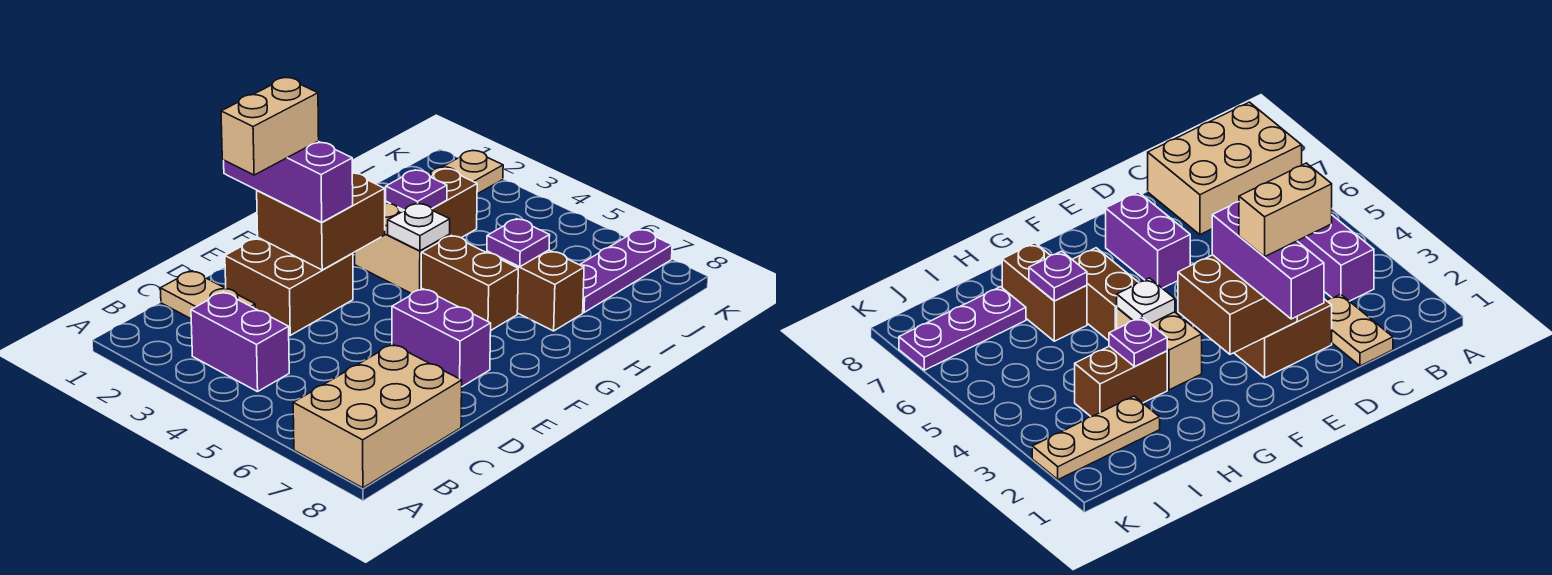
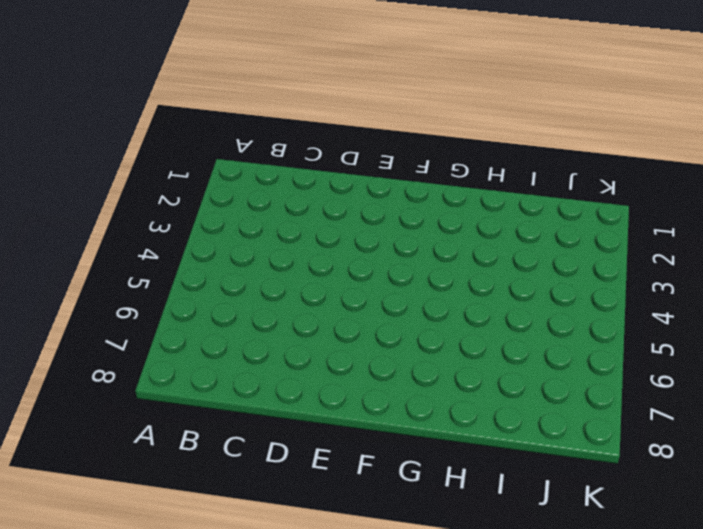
none -> tan 2x3 brick [293,344,462,488]
none -> purple 1x2 brick [191,292,289,392]
none -> tan 1x2 plate [160,271,255,319]

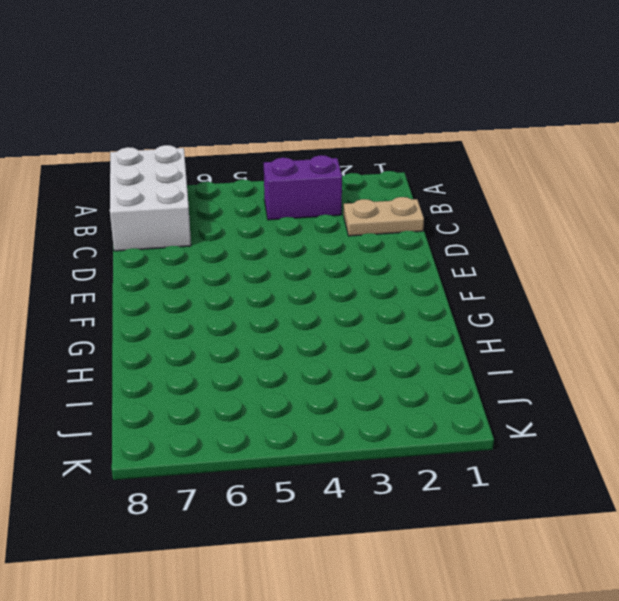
white 2x3 brick [110,145,191,251] -> tan 2x3 brick [293,344,462,488]
none -> brown 2x2 brick [225,238,353,335]
none -> purple 1x2 brick [392,289,491,387]
none -> tan 1x2 brick [355,203,450,293]

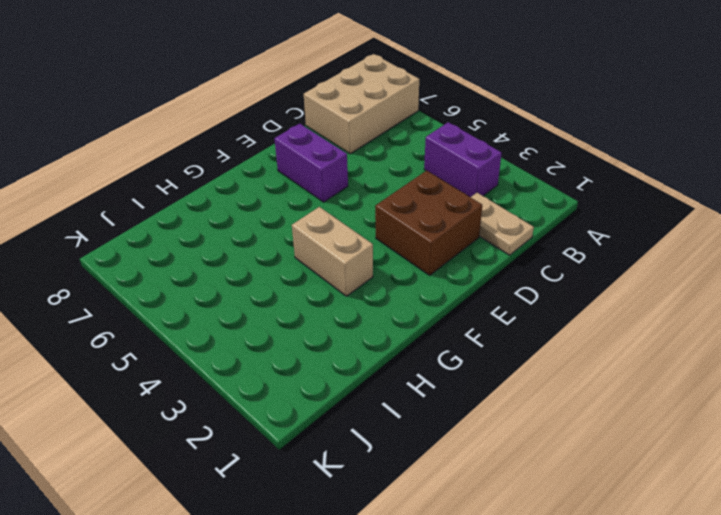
none -> brown 1x2 brick [421,235,518,330]
none -> brown 1x2 brick [386,169,477,238]
none -> brown 1x2 brick [487,250,584,331]

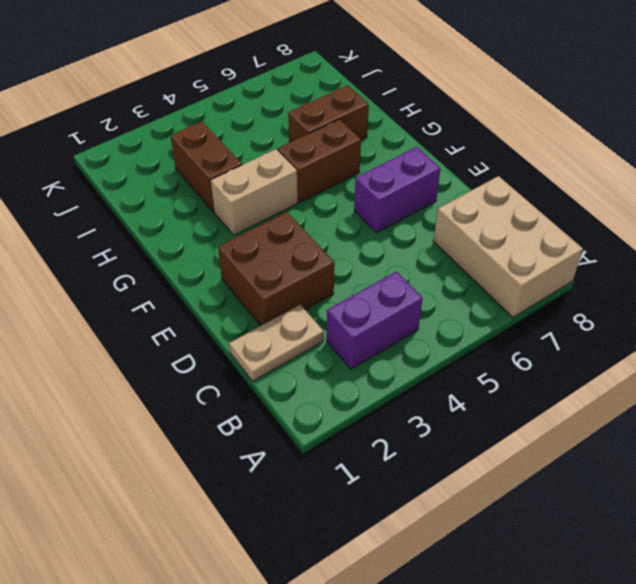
none -> tan 1x3 plate [385,151,503,203]
none -> purple 1x3 plate [580,229,672,312]
none -> brown 2x2 brick [257,173,385,270]

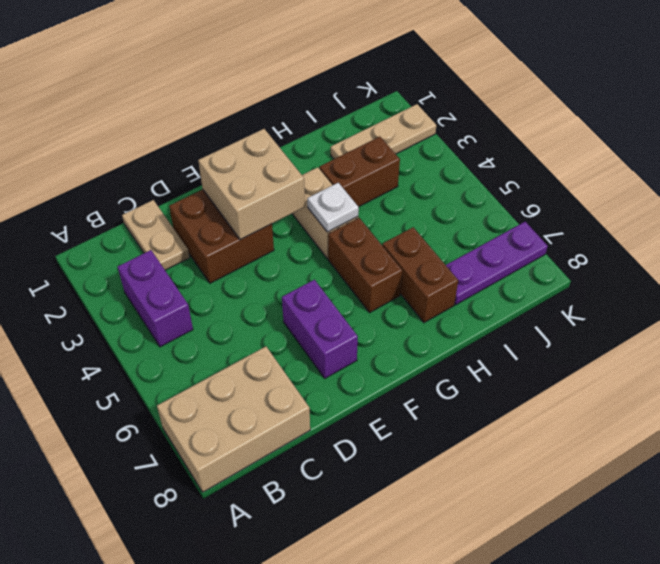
tan 2x2 brick [198,129,305,240] -> brown 2x2 brick [257,173,385,270]
none -> purple 1x1 plate [386,170,447,210]
none -> purple 1x1 plate [487,219,550,267]
none -> purple 1x3 brick [224,141,353,222]

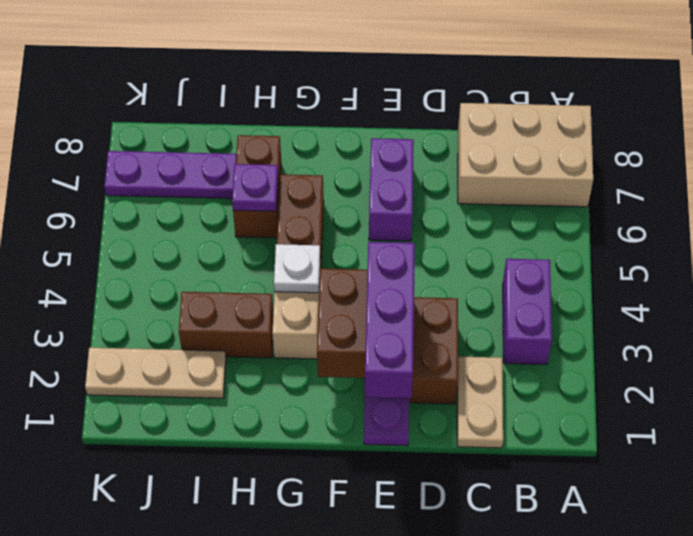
purple 1x1 plate [364,397,409,446] -> purple 1x1 plate moved to [386,170,447,210]
none -> tan 1x2 brick [221,78,319,175]

